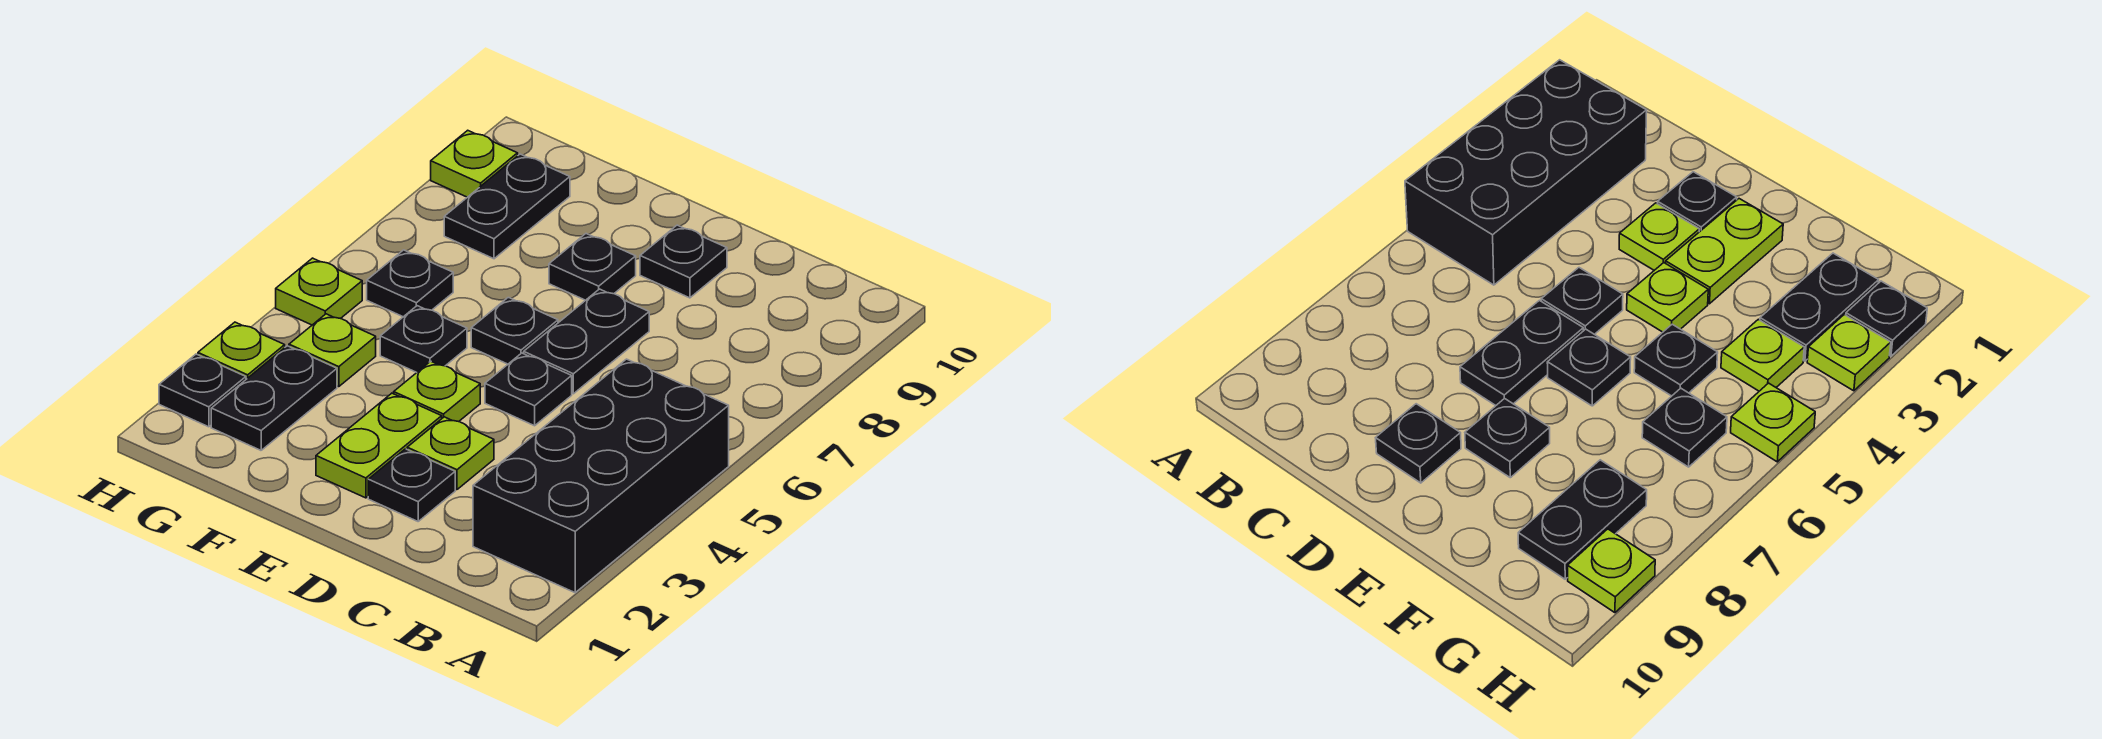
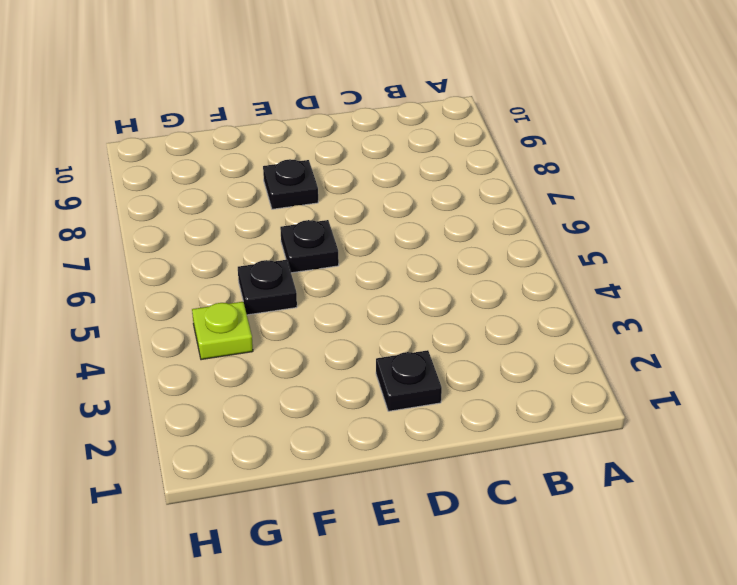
none -> black 2x4 brick [473,359,729,593]
none -> lime 1x1 plate [407,417,494,490]
none -> black 1x1 plate [485,353,572,426]

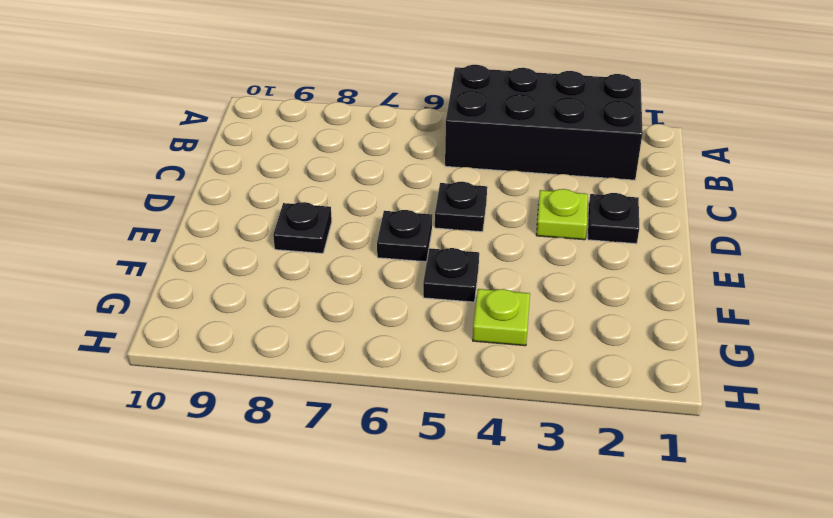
none -> black 1x2 plate [524,289,649,394]
none -> black 1x1 plate [640,225,727,298]
none -> lime 1x2 plate [316,393,442,498]

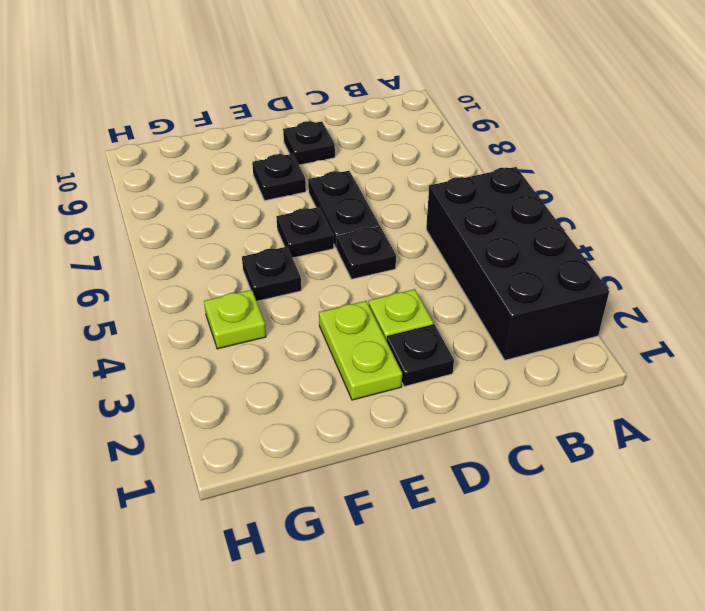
none -> lime 1x1 plate [394,361,480,422]
none -> black 1x2 plate [211,346,337,450]
none -> black 1x1 plate [367,250,453,317]

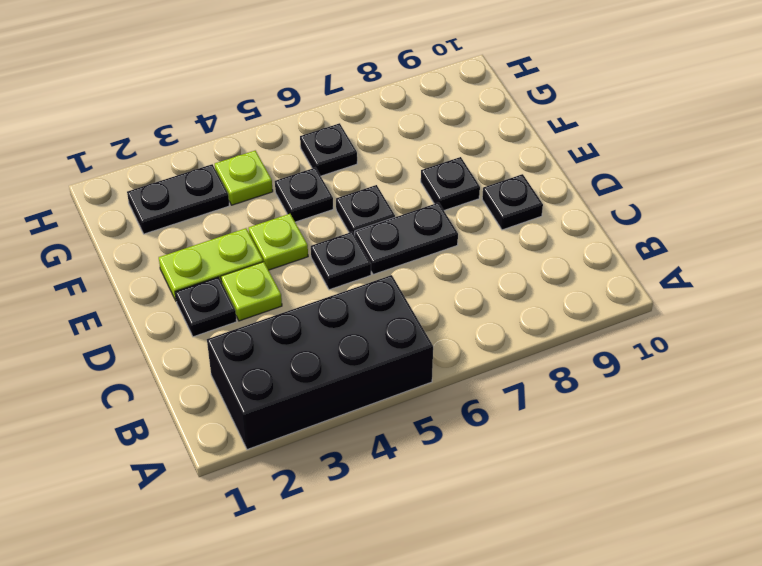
none -> black 1x2 plate [444,154,570,259]
none -> black 1x1 plate [159,354,246,427]
none -> lime 1x1 plate [198,322,285,379]

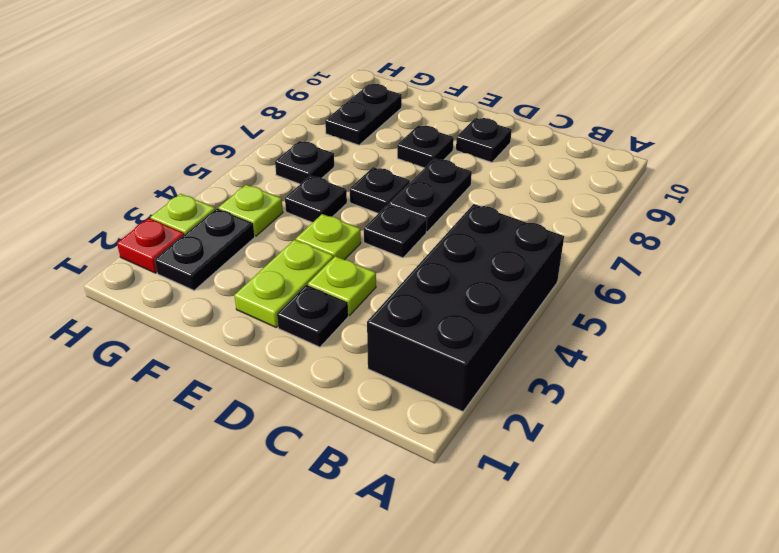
red 1x1 plate [117,218,184,273] -> black 1x1 plate [159,354,246,427]
none -> lime 1x1 plate [276,258,362,325]
none -> lime 1x1 plate [431,130,518,197]

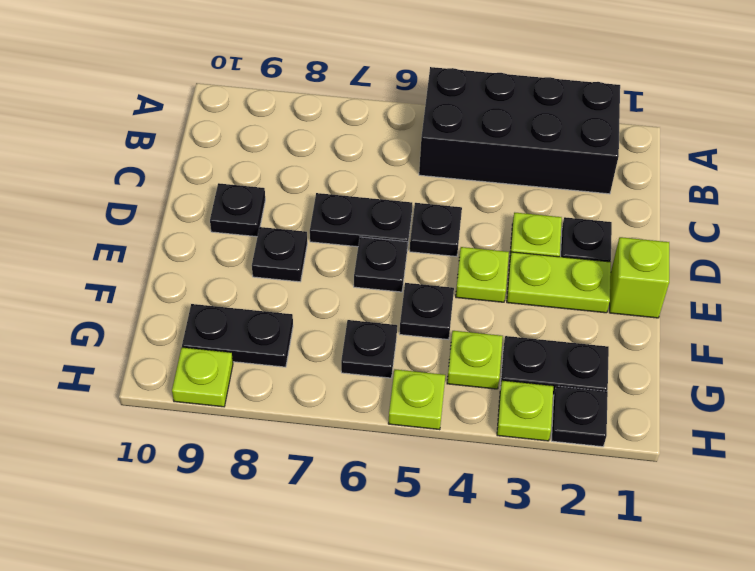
lime 1x1 brick [609,237,669,318] -> none

